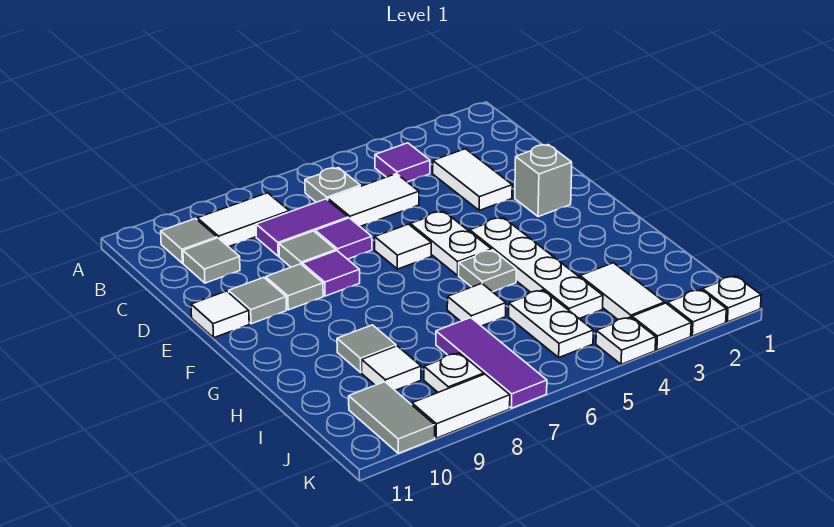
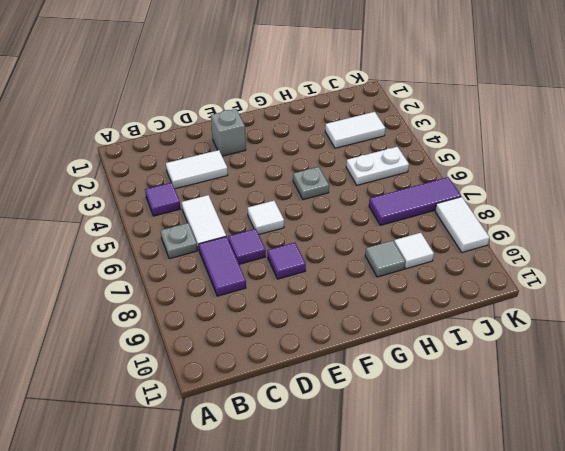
none -> white 1x2 tile [197,193,289,247]
none -> grey 1x1 tile [161,219,217,263]
none -> grey 1x1 tile [183,238,240,283]
none -> grey 1x1 tile [279,231,336,267]

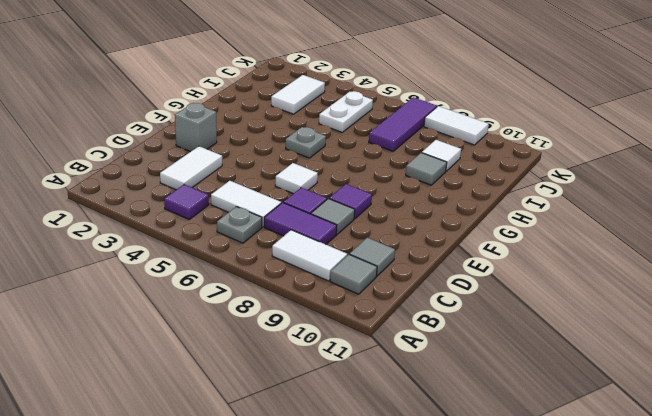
none -> white 1x2 plate [410,211,491,275]
none -> grey 1x1 tile [266,264,323,310]
none -> grey 1x1 tile [229,277,286,324]
none -> white 1x1 tile [191,291,249,338]

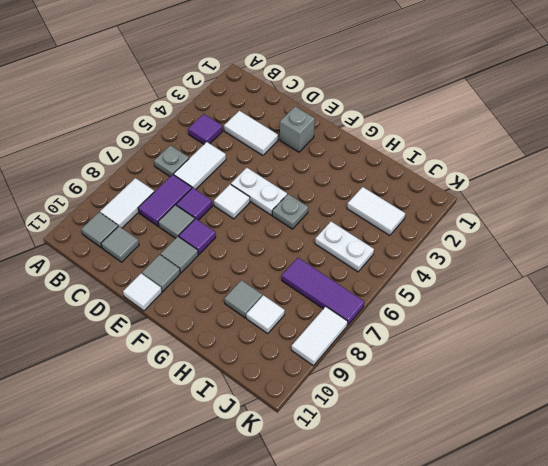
none -> white 1x4 plate [470,218,603,319]
none -> white 1x1 tile [447,283,506,326]
none -> white 1x1 plate [424,353,484,392]
none -> grey 1x2 tile [349,382,435,453]

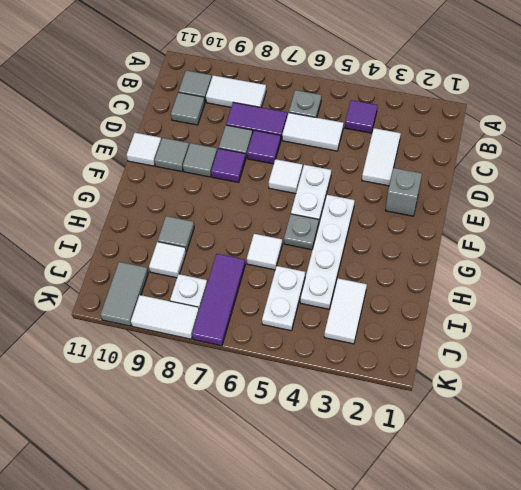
none -> white 1x1 plate [702,276,761,322]
none -> white 1x1 plate [667,289,726,336]
none -> white 1x1 tile [632,303,691,350]
none -> white 1x1 plate [596,317,656,364]

